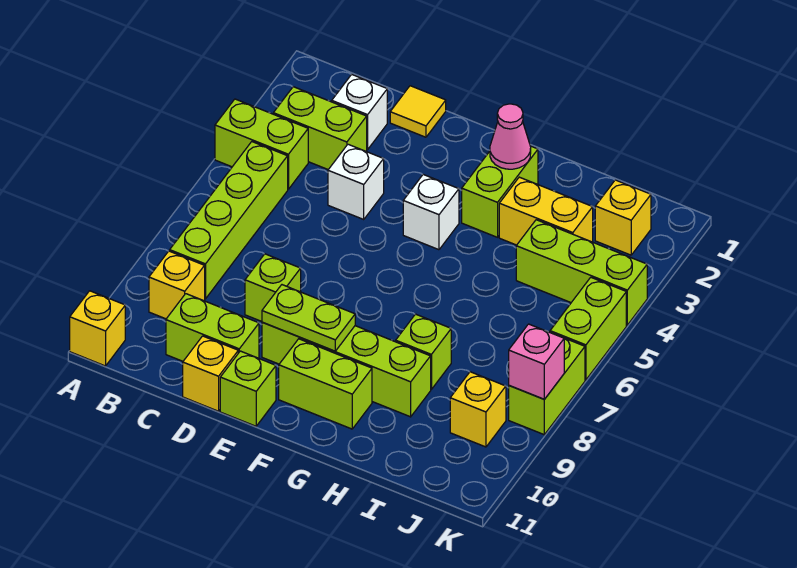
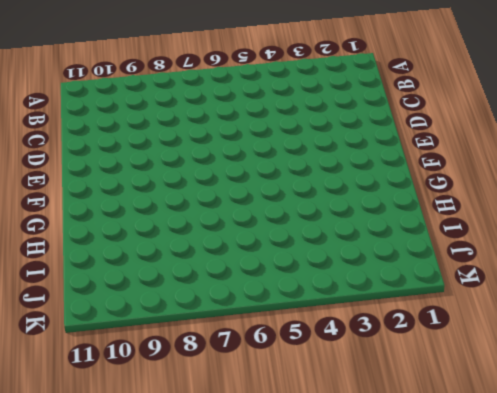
none -> lime 1x2 brick [215,99,308,189]
none -> yellow 1x1 brick [70,291,125,366]
none -> lime 1x2 brick [273,87,367,170]

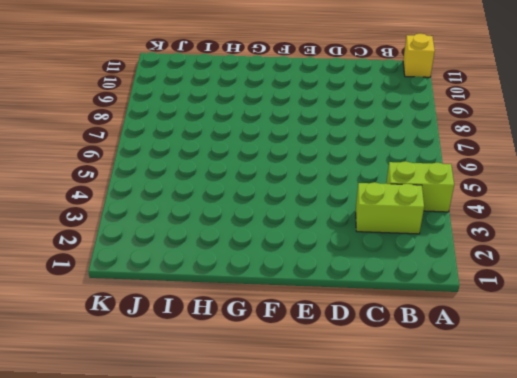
none -> lime 1x4 brick [170,142,288,299]
none -> yellow 1x1 brick [149,251,205,319]
none -> white 1x1 brick [332,74,387,150]

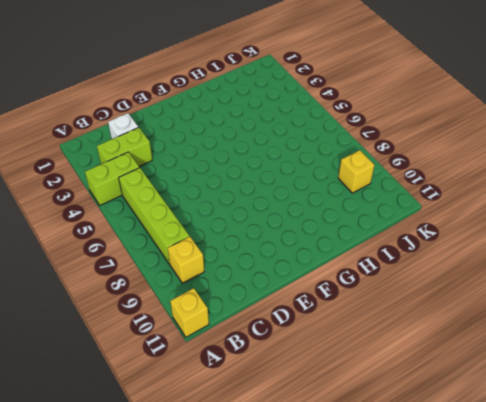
none -> lime 1x2 brick [166,294,259,361]
none -> yellow 1x1 tile [390,86,446,137]
none -> white 1x1 brick [328,144,384,219]

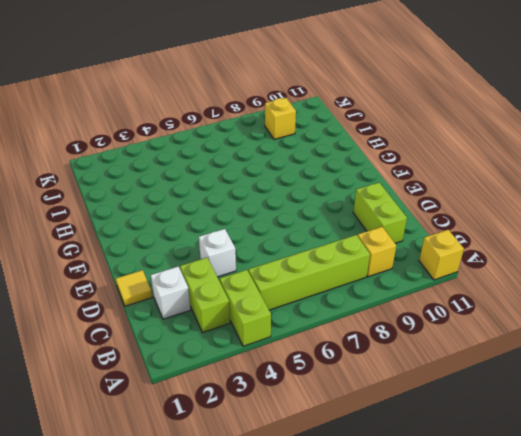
none -> lime 1x1 brick [245,254,301,321]
none -> yellow 1x1 brick [183,336,238,411]
none -> lime 1x4 brick [262,322,431,417]

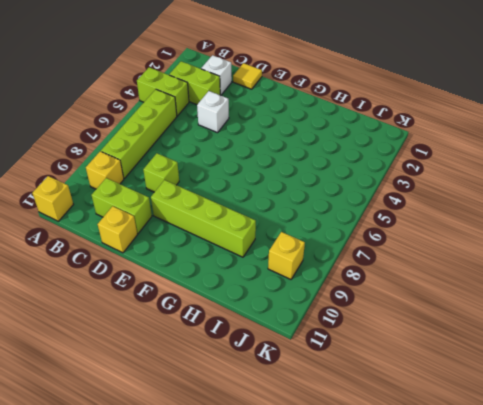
none -> lime 1x1 brick [220,351,276,426]
none -> white 1x1 brick [403,175,459,250]
none -> lime 1x2 brick [279,339,372,429]

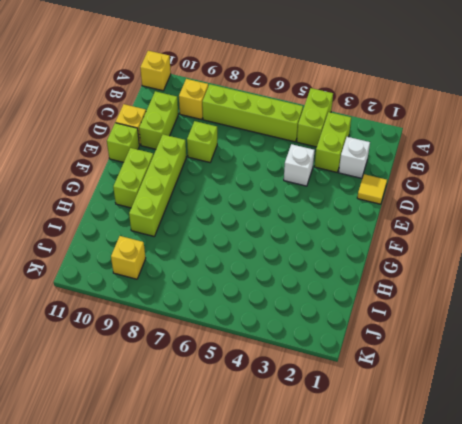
none -> white 1x1 brick [403,175,459,250]
none -> lime 1x2 brick [462,146,538,237]
none -> yellow 1x2 brick [499,177,593,245]

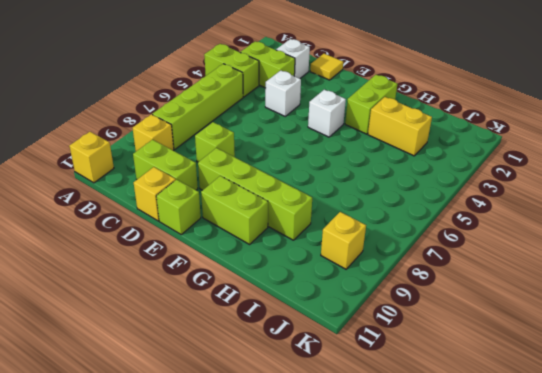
none -> lime 1x1 brick [396,314,451,389]
none -> lime 1x3 brick [516,220,647,325]
none -> yellow 1x1 brick [595,180,651,255]

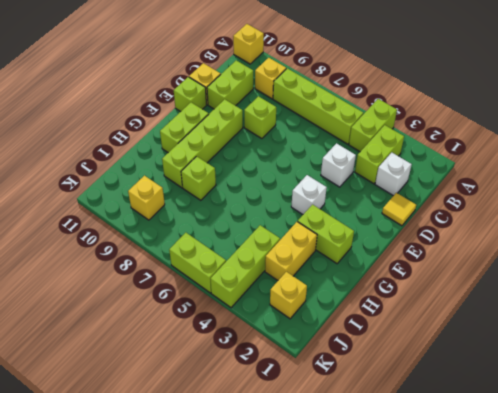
none -> lime 1x2 brick [509,338,585,435]
none -> lime 1x2 plate [262,285,355,351]
none -> pink 1x1 cone [490,104,531,169]

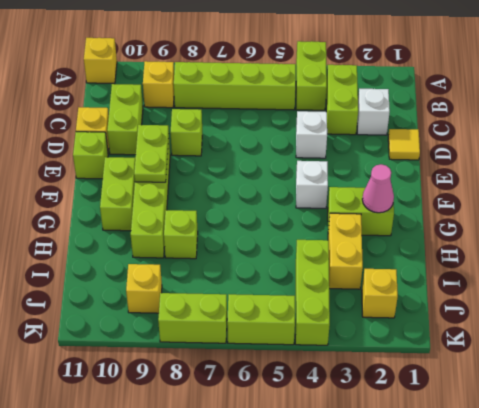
none -> pink 1x1 brick [509,324,564,399]

